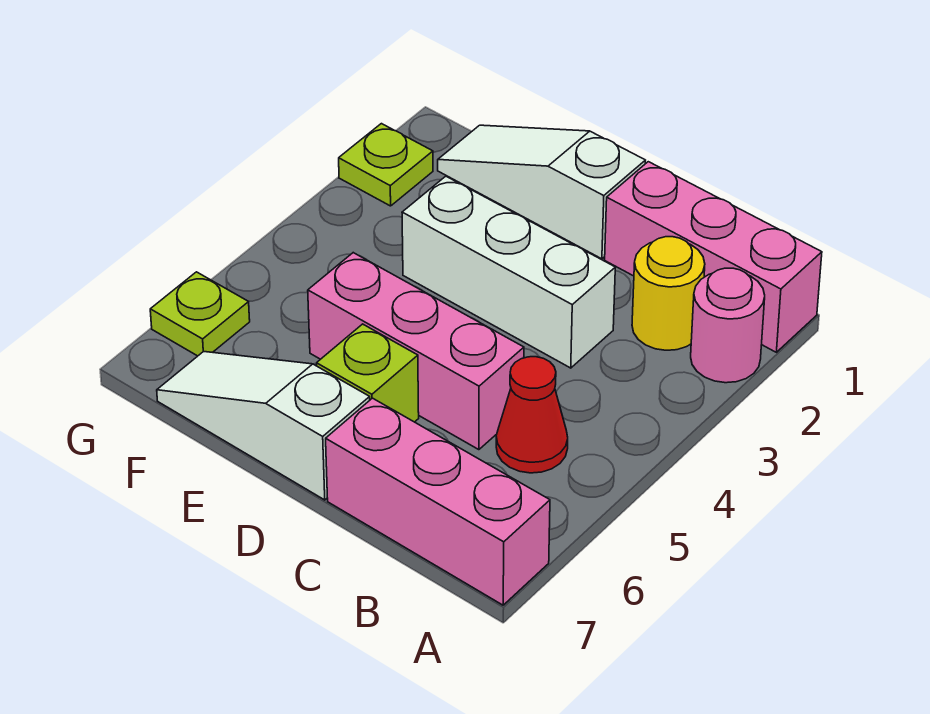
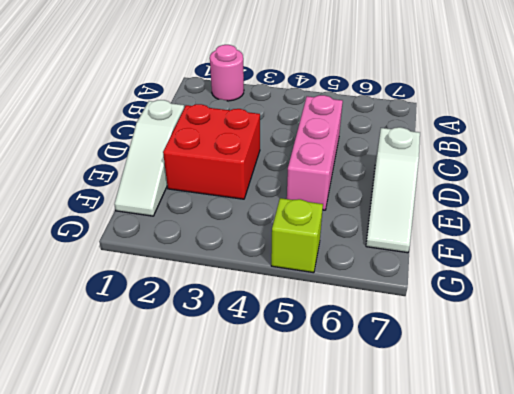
red 2x2 brick [163,104,260,199] -> white 1x3 brick [402,176,615,368]
lime 1x1 brick [271,198,323,273] -> lime 1x1 brick moved to [317,324,419,422]
none -> pink 1x3 brick [605,162,822,352]
none -> pink 1x3 brick [326,398,550,605]
none -> yellow 1x1 round brick [632,237,705,350]

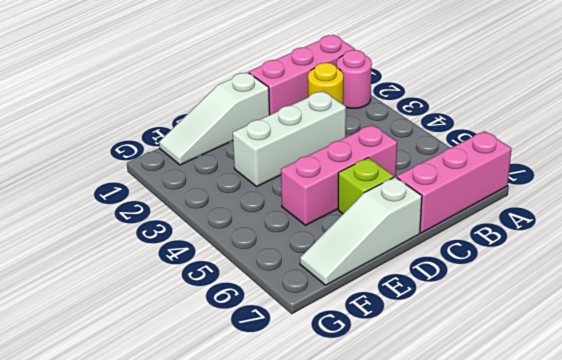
none -> red 1x1 cone [496,357,568,473]
none -> lime 1x1 plate [339,124,433,206]
none -> lime 1x1 plate [150,272,250,356]

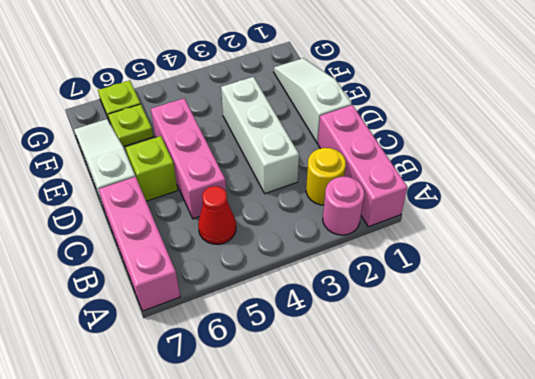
lime 1x1 plate [108,104,153,147] -> lime 1x1 plate moved to [339,124,433,206]

